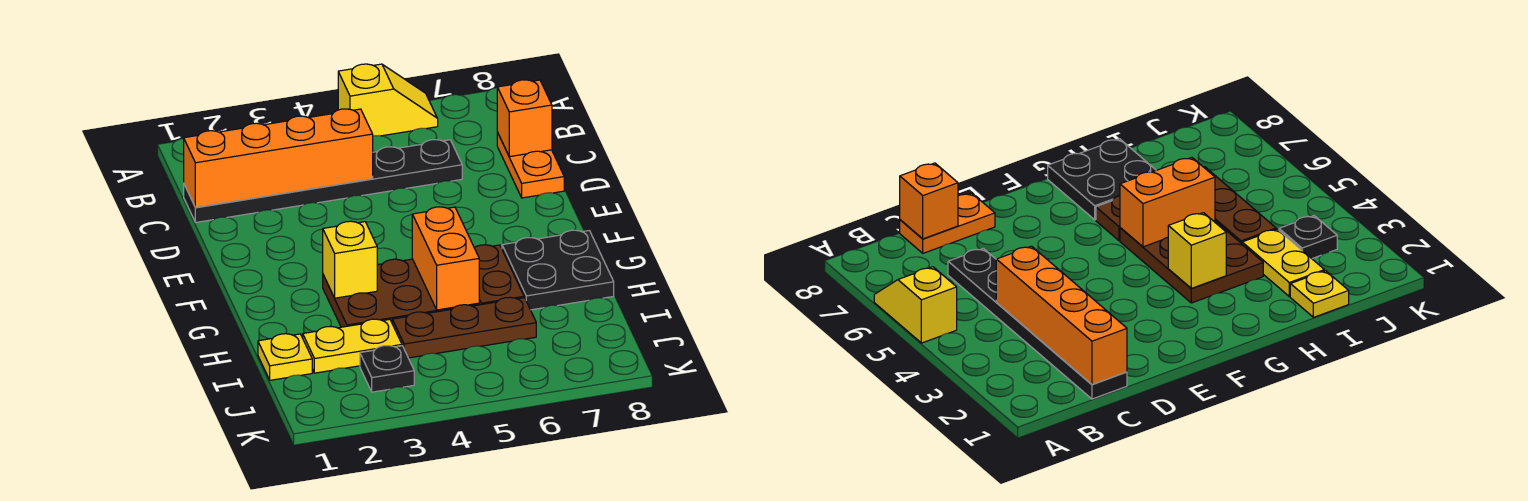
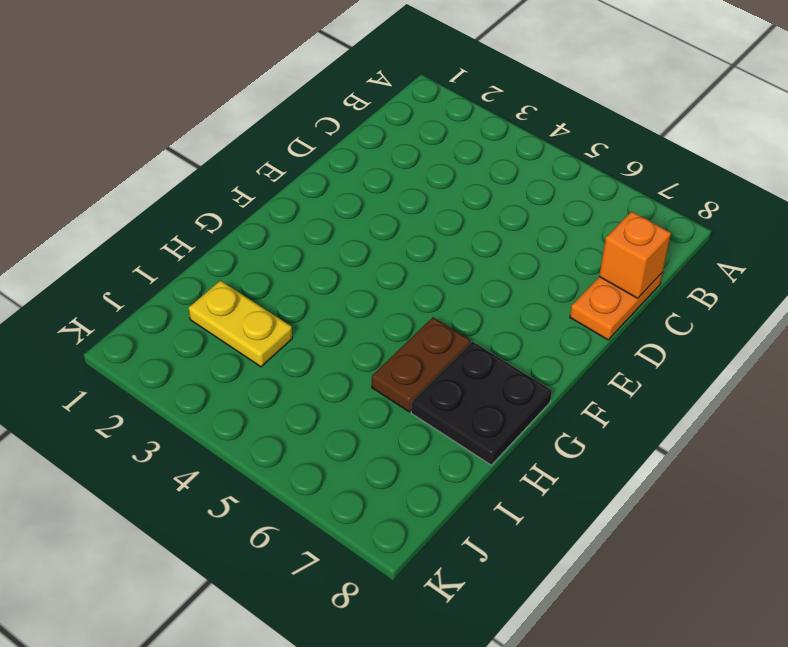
none -> yellow 1x2 slope [338,64,438,136]
none -> black 1x6 plate [184,140,462,222]
none -> brown 2x3 plate [323,259,479,327]

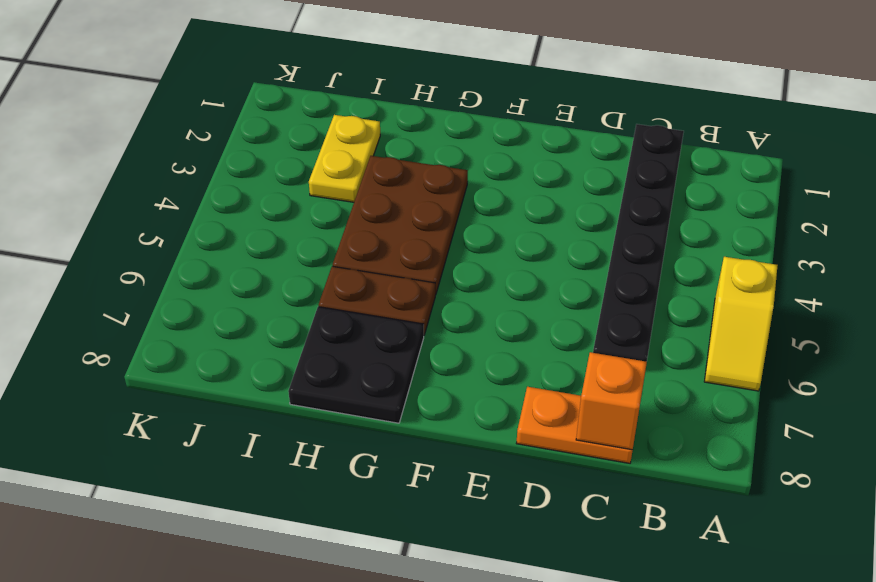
none -> yellow 1x1 plate [258,334,312,380]
none -> brown 1x3 plate [392,297,536,358]
none -> black 1x1 plate [360,346,414,392]

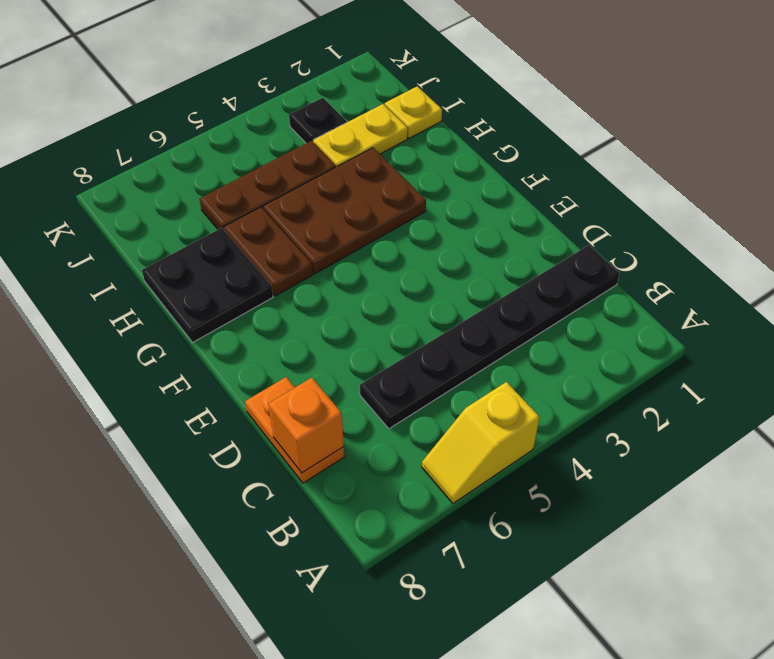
none -> orange 1x4 brick [184,109,373,207]
none -> yellow 1x1 brick [323,221,377,298]
none -> orange 1x2 brick [412,207,479,310]

